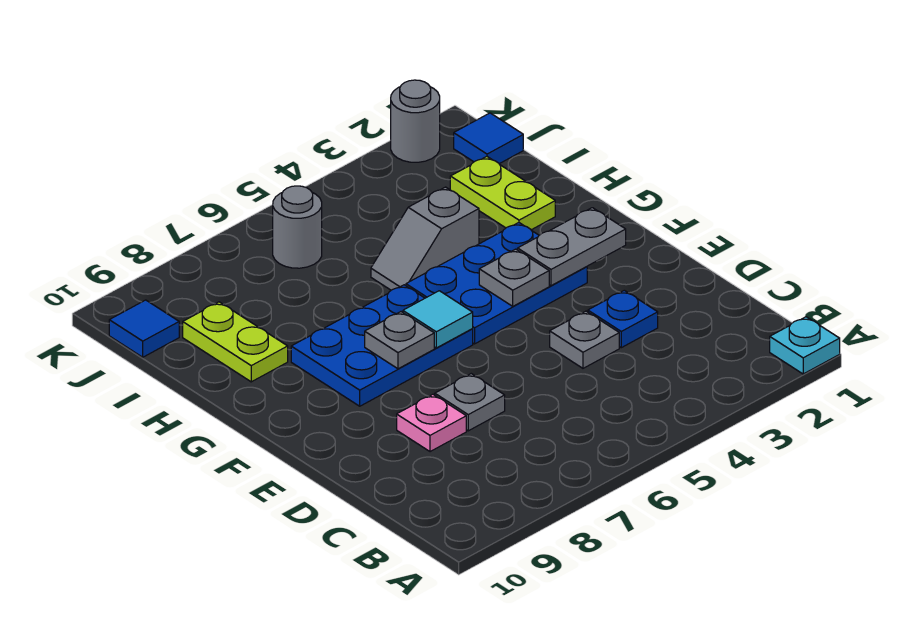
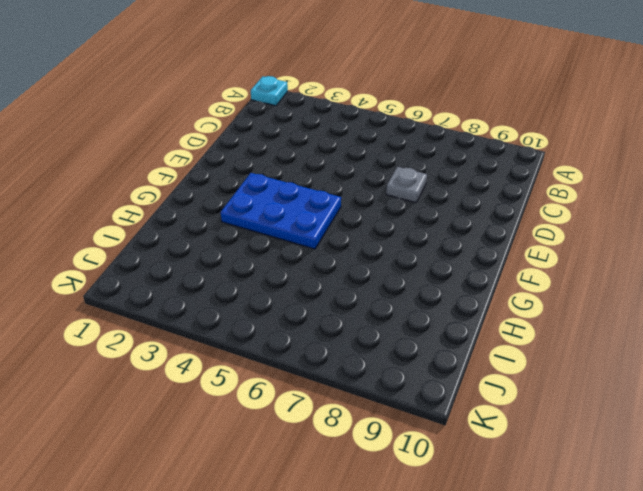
none -> blue 1x1 plate [588,290,658,348]
none -> grey 1x1 plate [550,311,619,368]
none -> pink 1x1 plate [397,394,466,452]

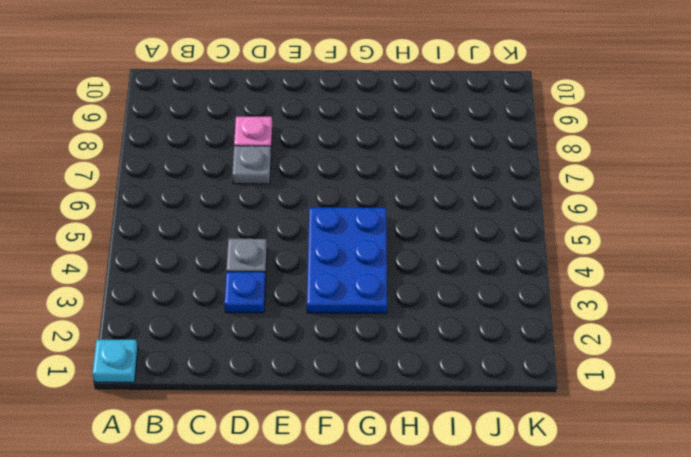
none -> blue 2x3 plate [291,285,473,406]
none -> lime 1x2 plate [450,157,555,230]
none -> grey 1x2 slope [371,187,479,290]

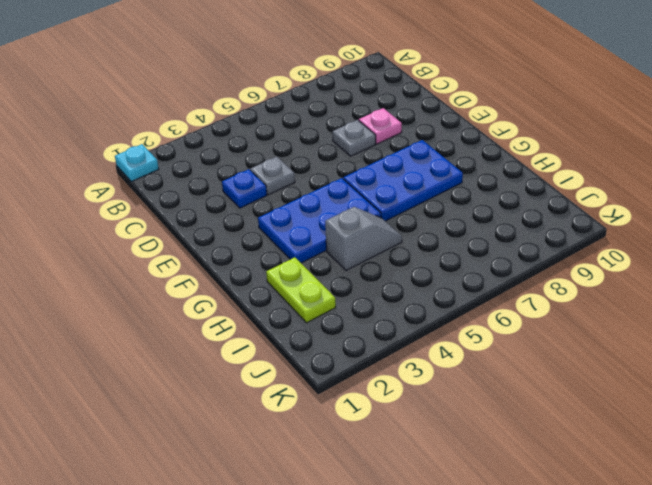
none -> lime 1x2 plate [183,302,288,382]
none -> blue 1x1 tile [454,113,523,164]
none -> grey 1x1 round brick [273,186,322,268]

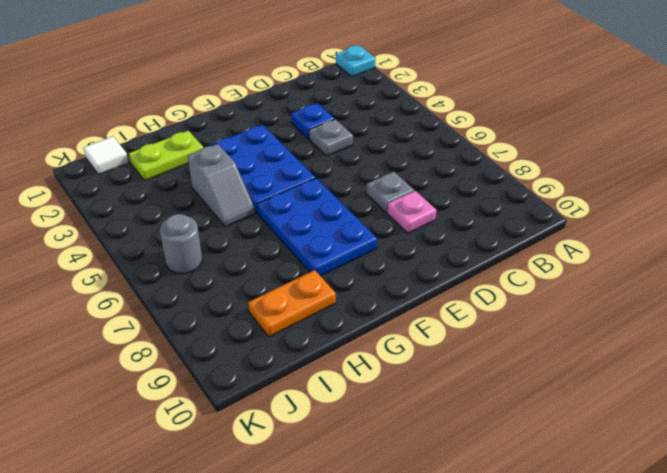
orange 1x2 plate [248,270,336,337] -> lime 1x2 plate [183,302,288,382]
white 1x1 tile [83,137,128,175] -> blue 1x1 tile [454,113,523,164]
none -> blue 1x1 tile [109,300,179,357]
none -> grey 1x1 round brick [391,80,440,162]
none -> grey 1x2 plate [518,208,626,286]

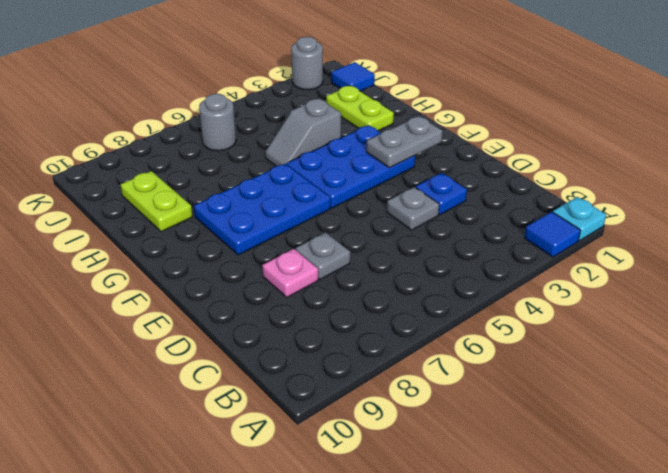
blue 1x1 tile [525,212,580,257] -> blue 1x1 tile moved to [109,300,179,357]
none -> grey 1x1 plate [479,249,549,306]
none -> cyan 1x1 tile [403,291,473,348]
none -> grey 1x1 plate [365,312,434,369]

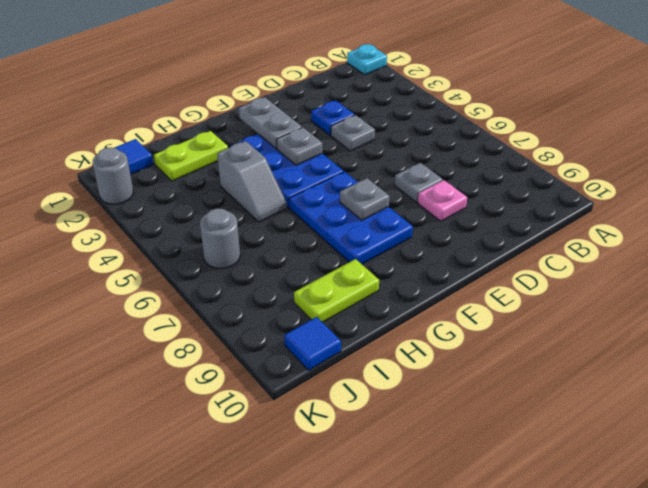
none -> cyan 1x1 tile [403,291,473,348]

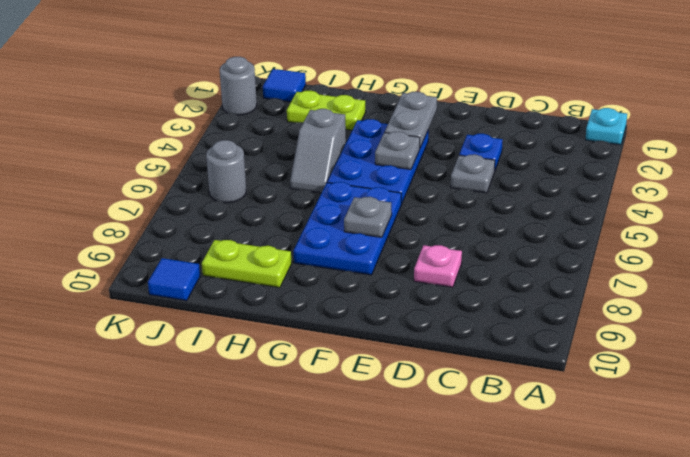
none -> grey 1x1 plate [435,374,505,431]
none -> cyan 1x1 tile [403,291,473,348]

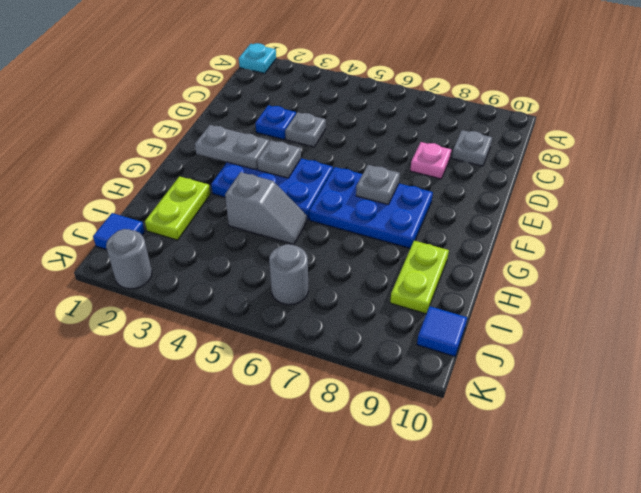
grey 1x1 plate [452,130,492,166] -> grey 1x1 plate moved to [435,374,505,431]
none -> cyan 1x1 tile [403,291,473,348]

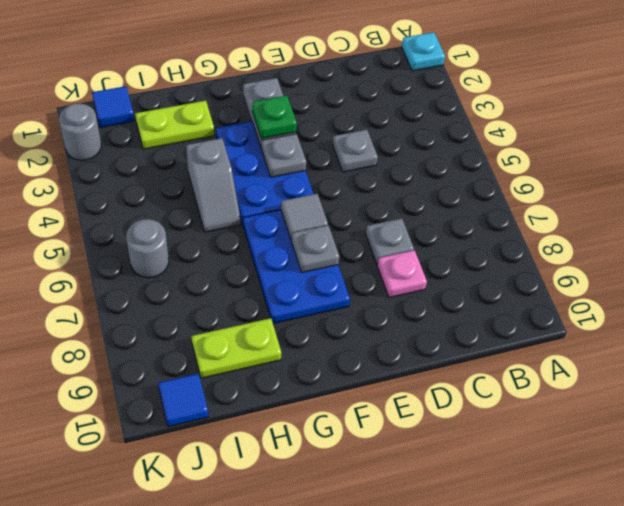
green 1x1 plate [252,96,297,139] -> none
grey 1x1 tile [281,194,328,239] -> cyan 1x1 tile [403,291,473,348]
none -> blue 1x1 plate [588,290,658,348]

